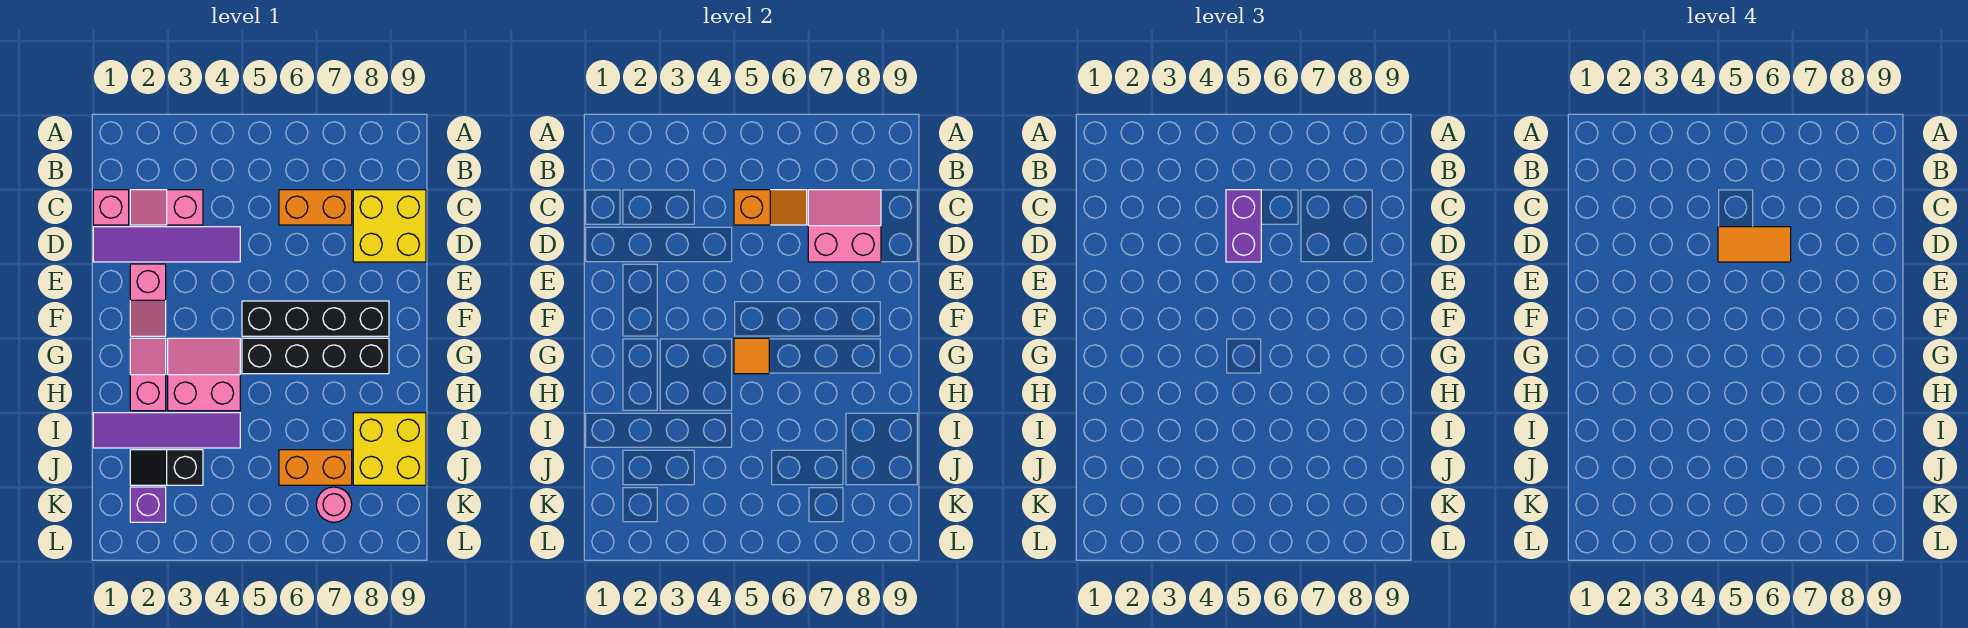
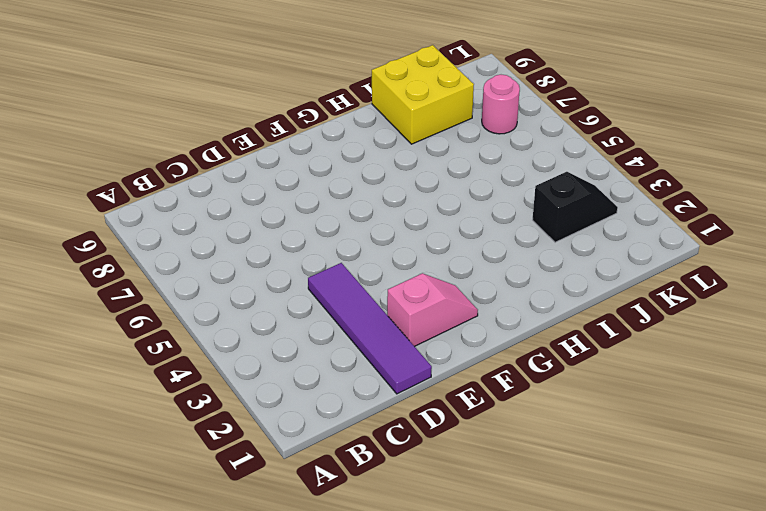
black 1x2 slope [533,172,618,242] -> black 1x2 slope turned to [130,450,203,485]
none -> pink 1x1 brick [93,190,129,225]
none -> pink 1x2 slope [130,190,203,225]
none -> orange 1x2 brick [279,190,352,225]

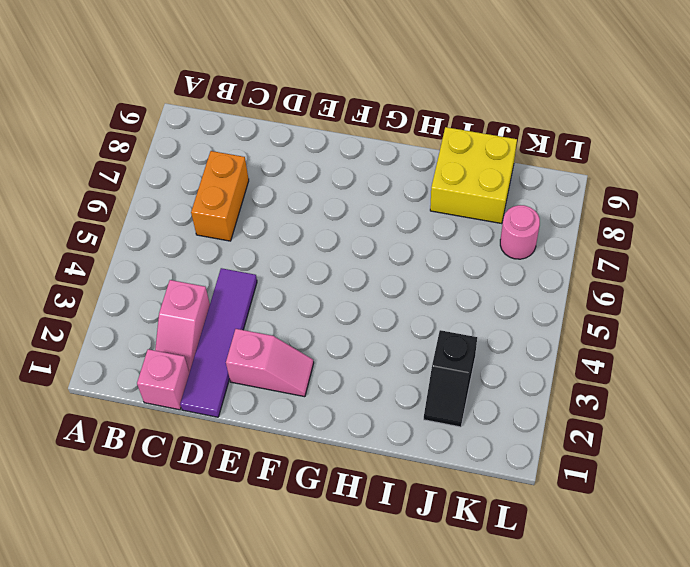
none -> yellow 2x2 brick [353,190,426,262]
none -> black 1x4 brick [242,301,389,336]
none -> pink 1x2 slope [130,338,166,411]

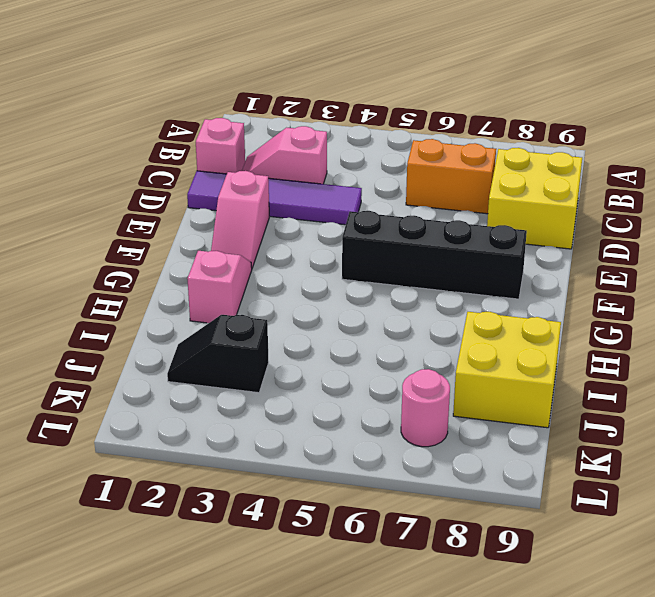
none -> pink 2x2 slope [168,338,240,411]
none -> black 1x4 brick [242,338,389,374]
none -> purple 1x4 tile [93,413,240,448]

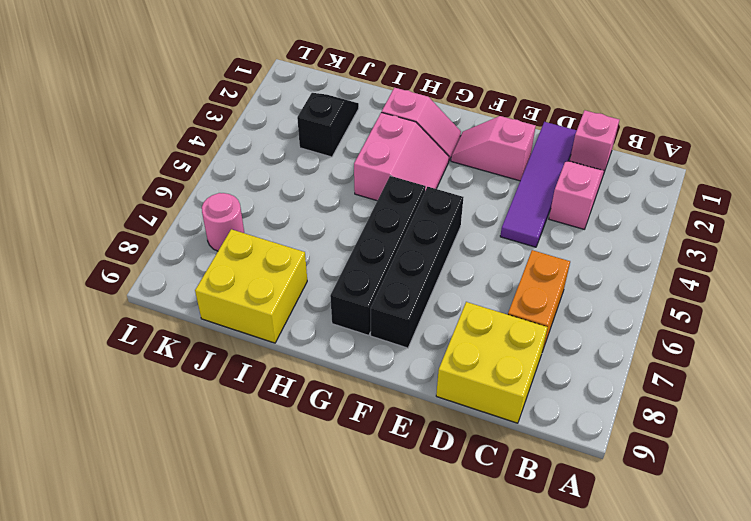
none -> purple 1x4 tile [93,413,240,448]
none -> orange 1x2 brick [279,450,352,485]
none -> purple 1x1 brick [130,487,166,522]

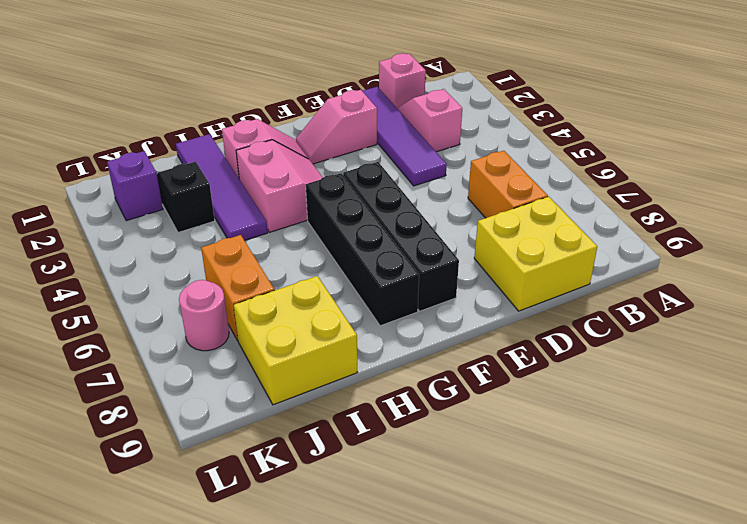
none -> orange 1x2 slope [734,190,807,225]
none -> pink 2x2 slope [808,190,881,262]
none -> orange 1x1 tile [734,338,769,374]

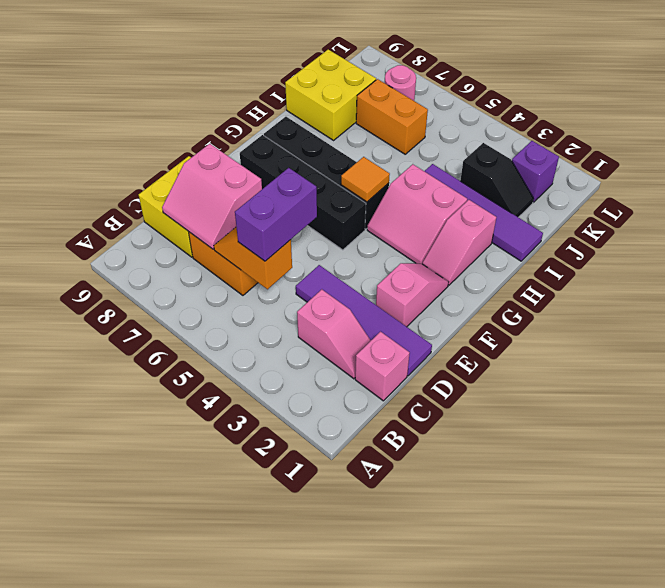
none -> orange 1x2 tile [1718,227,1791,262]

